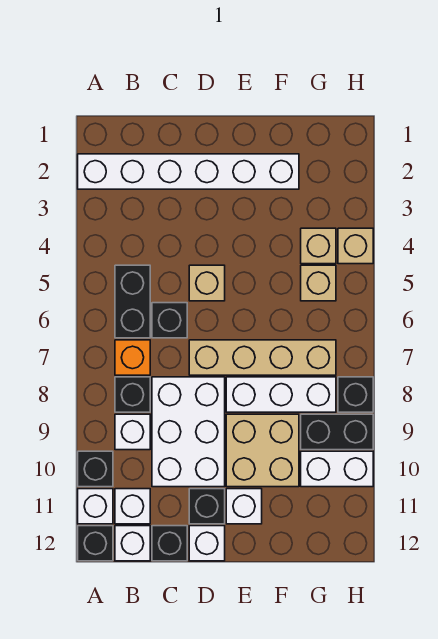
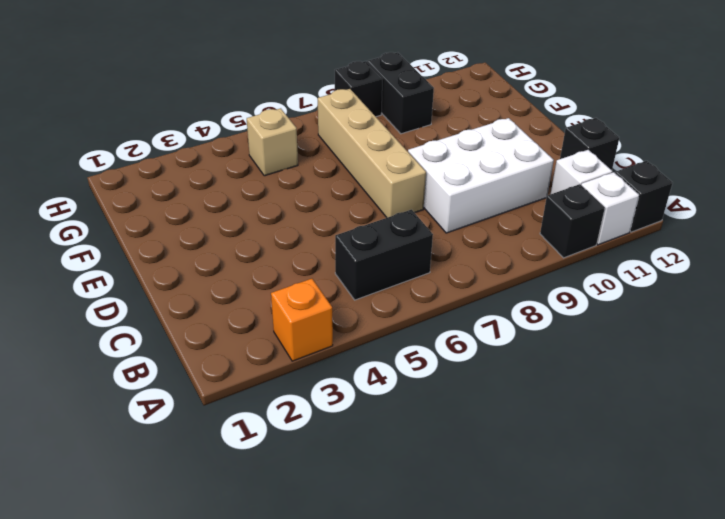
orange 1x1 brick [271,279,333,361] -> orange 1x1 brick moved to [115,340,150,375]
none -> white 1x6 brick [78,154,299,189]
none -> black 1x1 brick [115,377,150,412]
none -> white 1x1 brick [115,414,150,450]

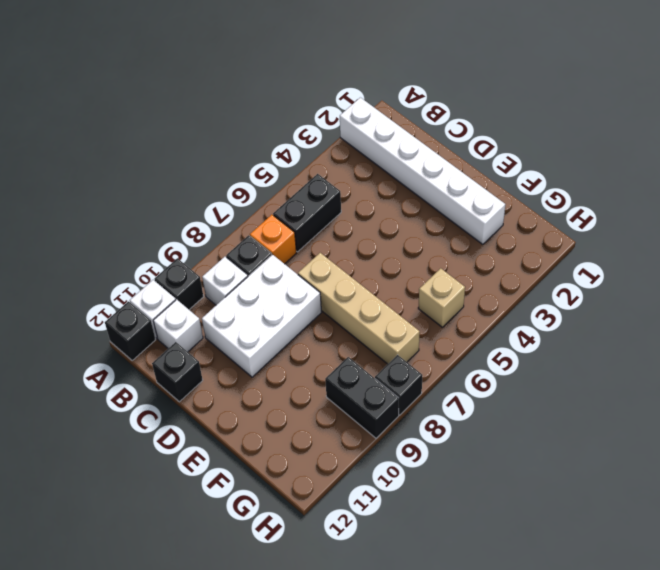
none -> white 1x1 brick [115,526,150,561]
none -> black 1x1 brick [152,303,187,338]
none -> tan 1x1 brick [189,265,225,301]

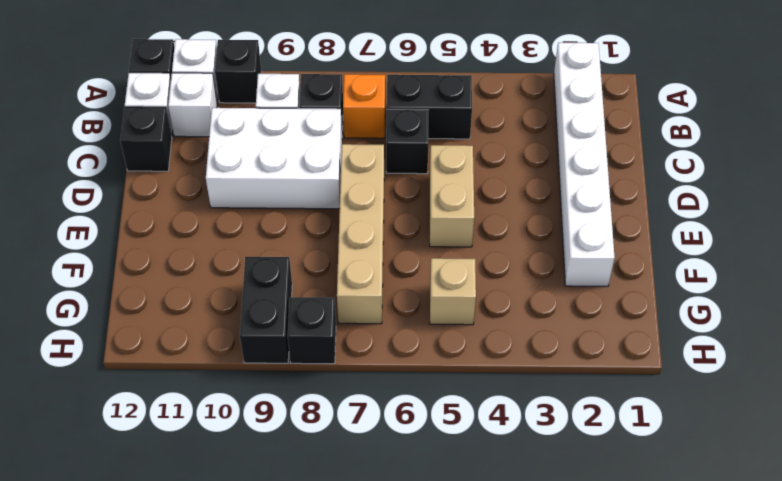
tan 1x2 brick [430,145,474,247] -> tan 1x1 brick [189,265,225,301]
none -> black 1x1 brick [189,489,225,524]
none -> white 1x1 brick [189,526,225,561]
none -> white 1x3 brick [226,377,336,412]

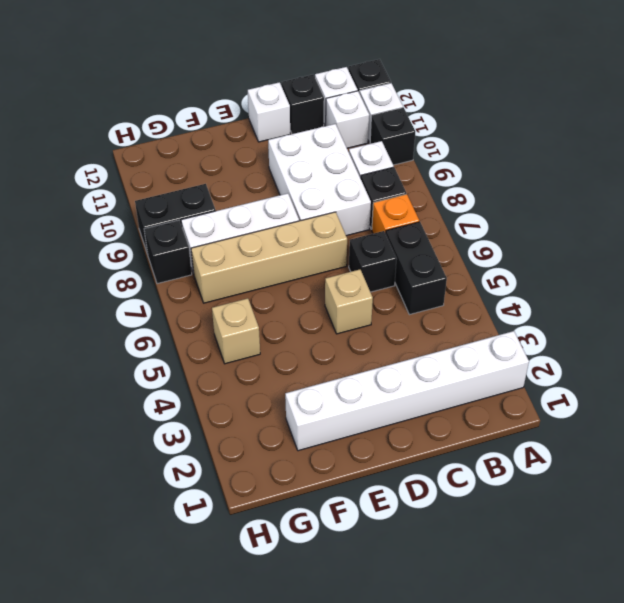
none -> black 1x1 brick [189,489,225,524]
none -> tan 2x2 brick [226,414,299,487]
none -> white 1x1 brick [226,489,262,524]

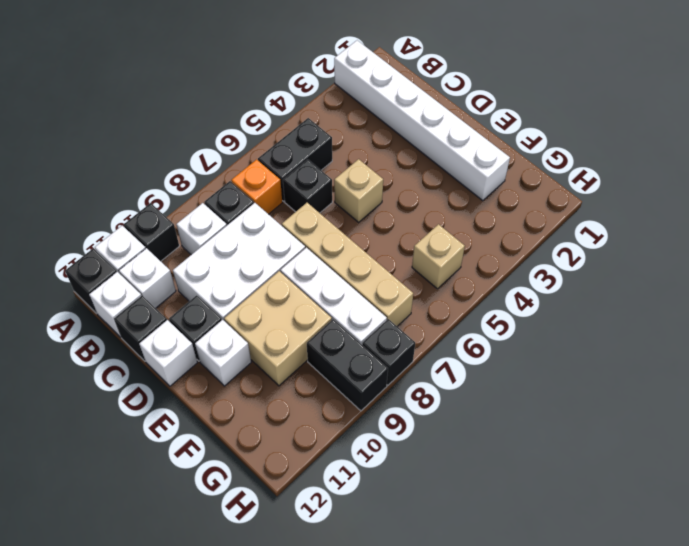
none -> tan 1x1 brick [301,228,336,264]
none -> white 1x2 brick [301,451,373,487]
none -> tan 1x1 brick [338,228,373,264]

